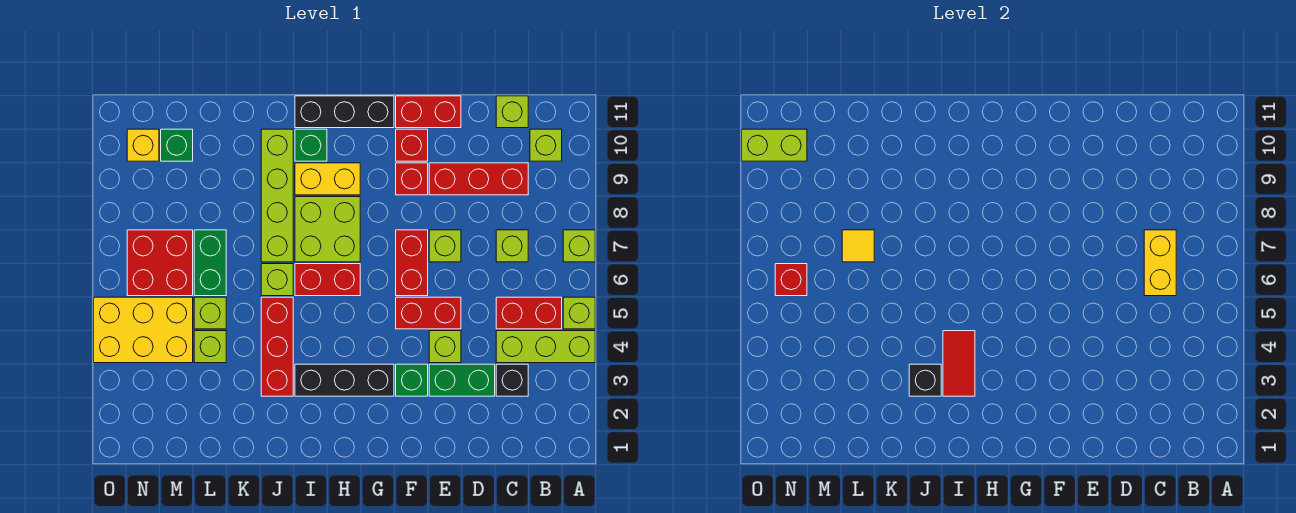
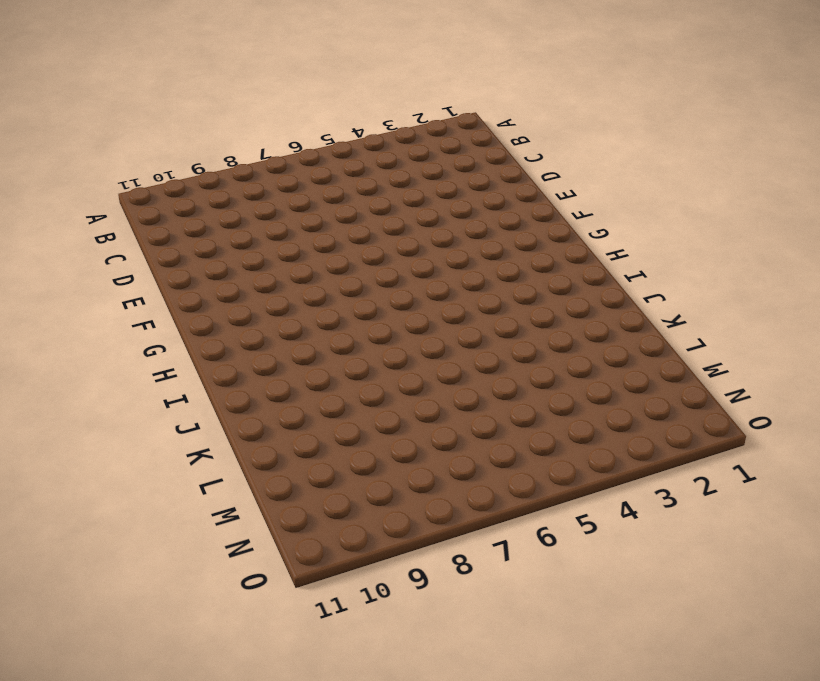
none -> lime 1x3 brick [496,331,595,363]
none -> lime 1x1 brick [563,297,595,329]
none -> lime 1x1 brick [563,230,595,262]
none -> red 1x2 brick [496,297,562,329]

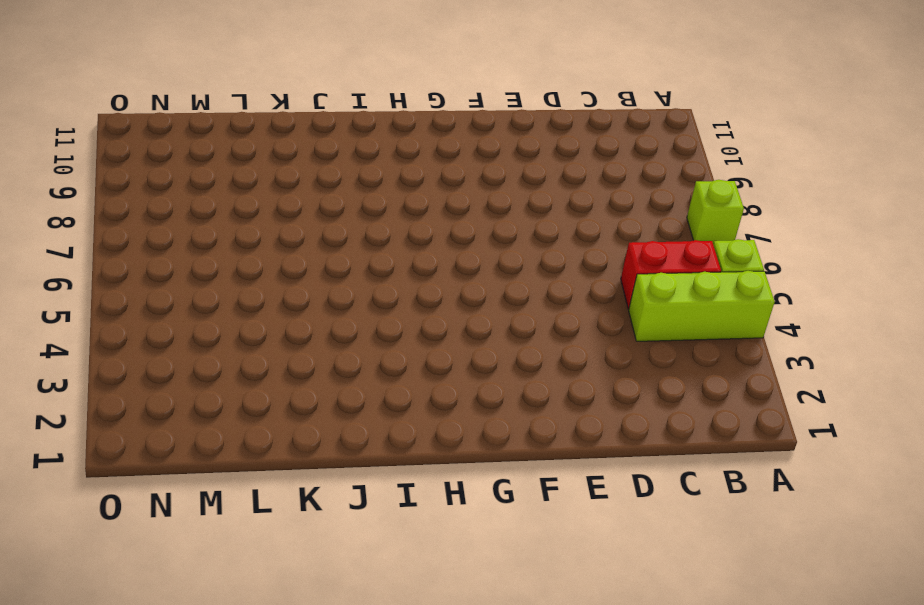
none -> lime 1x1 brick [530,129,562,161]
none -> black 1x1 brick [496,364,528,396]
none -> lime 1x1 brick [496,230,528,262]
none -> red 1x3 brick [429,163,528,195]

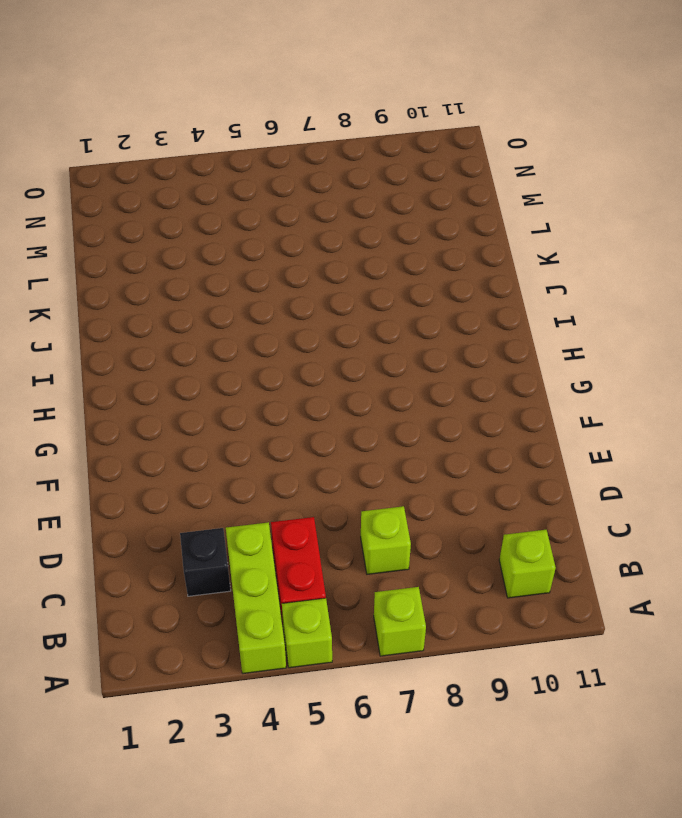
none -> red 1x3 brick [429,163,528,195]
none -> lime 1x1 brick [496,96,528,128]
none -> green 1x2 brick [429,364,495,396]
none -> lime 1x1 brick [429,331,461,363]

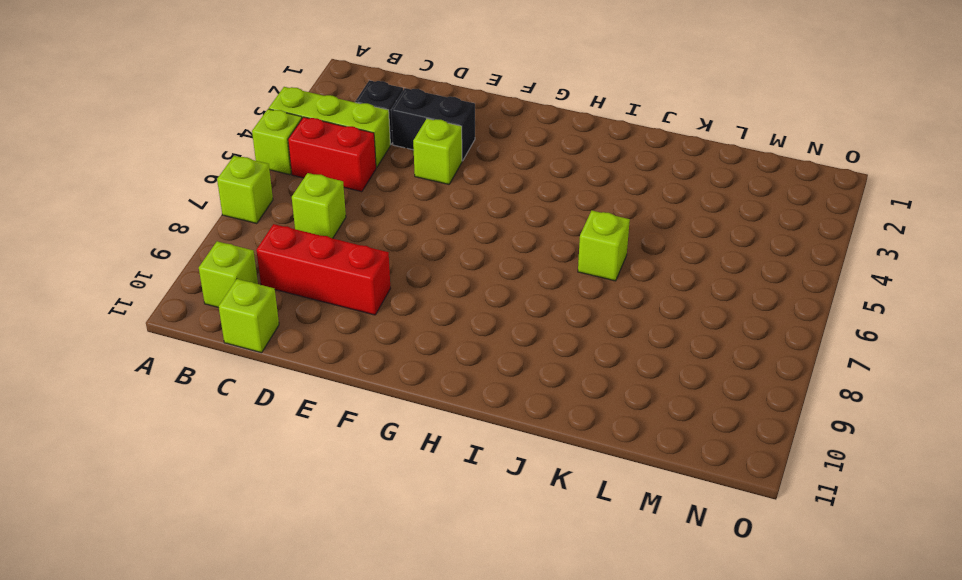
black 1x2 brick [391,88,475,161] -> green 1x2 brick [429,364,495,396]
none -> red 1x2 brick [396,297,461,329]
none -> lime 1x1 brick [429,230,461,262]
none -> red 1x2 brick [396,96,461,128]
none -> green 1x1 brick [396,364,428,396]

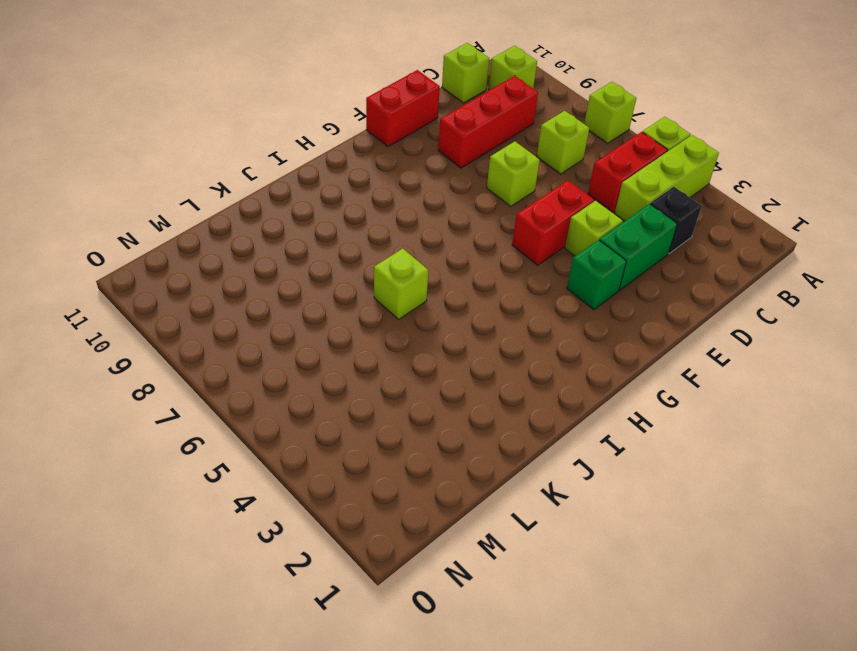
none -> red 1x2 brick [396,230,428,296]
none -> red 1x1 brick [396,163,428,195]
none -> red 1x1 brick [396,129,428,161]
none -> black 1x3 brick [295,364,394,396]

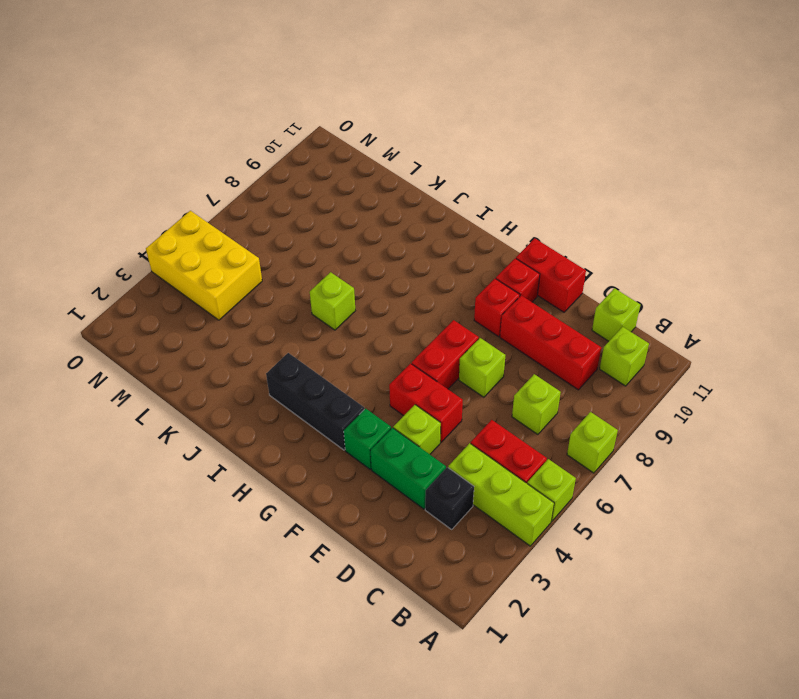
none -> black 1x3 brick [295,96,394,128]
none -> red 1x2 brick [295,264,360,296]
none -> lime 2x2 brick [295,197,360,262]
none -> yellow 1x2 brick [295,163,360,195]

